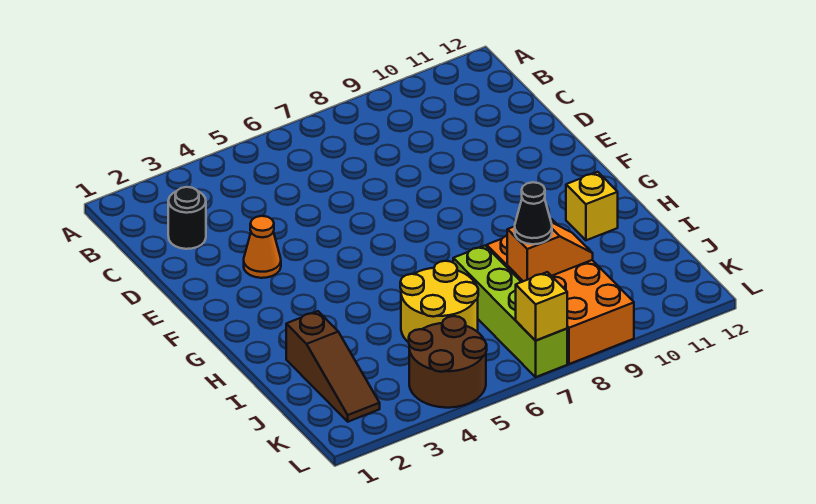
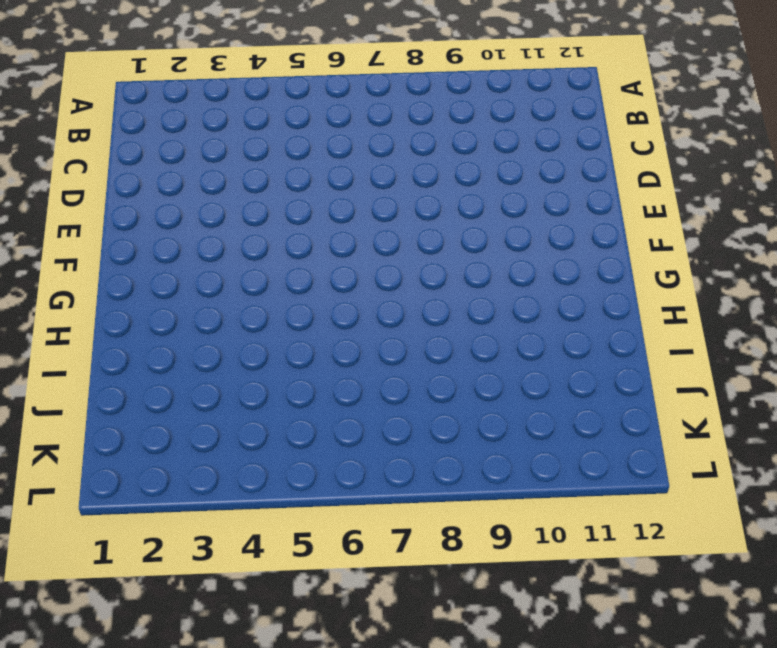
none -> black 1x1 round brick [168,187,206,249]
none -> orange 1x1 cone [244,216,281,278]

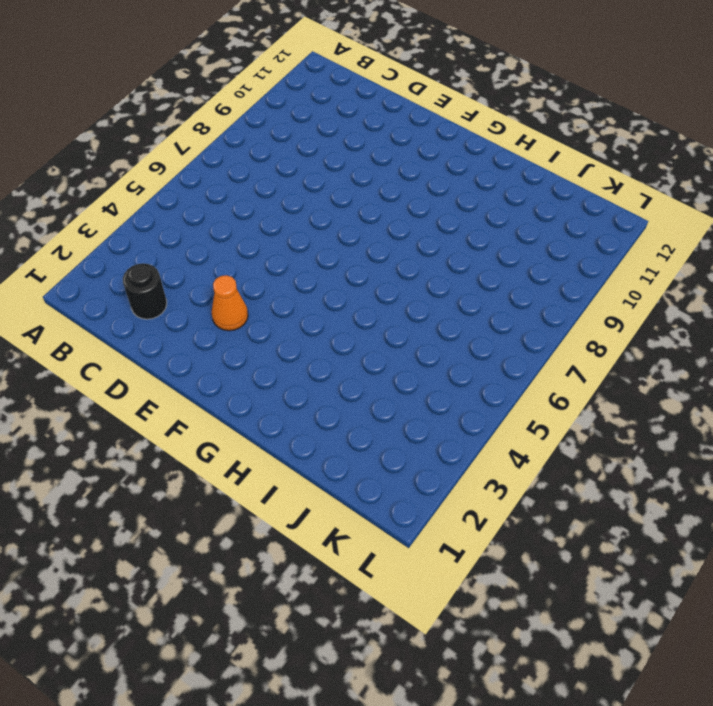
none -> yellow 1x1 brick [566,172,618,240]
none -> brown 1x3 slope [286,311,380,422]

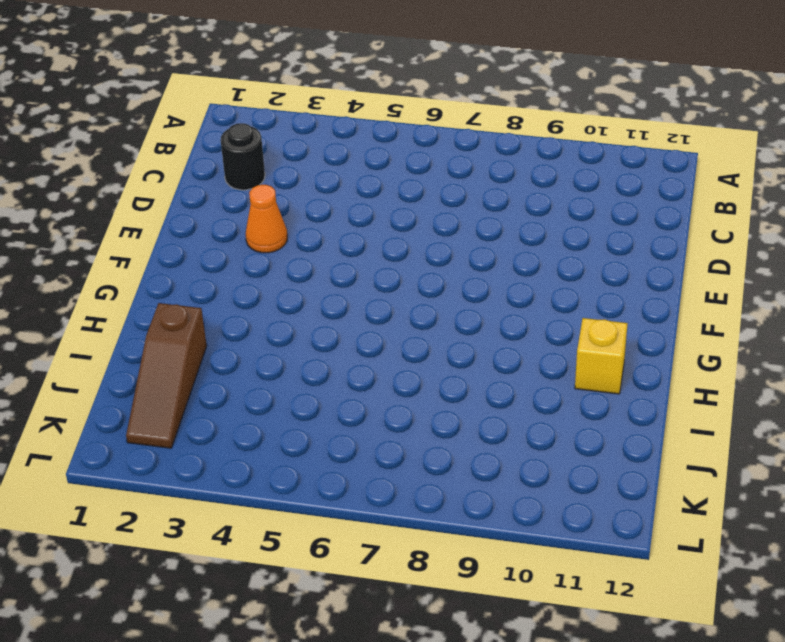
none -> yellow 2x2 round brick [400,261,478,342]
none -> lime 1x4 brick [453,246,567,377]

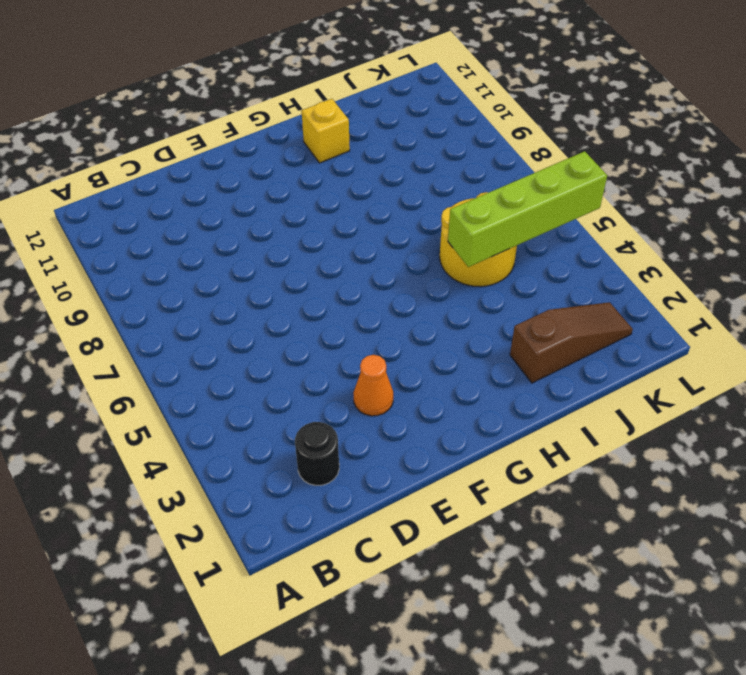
lime 1x4 brick [448,151,607,267] -> lime 1x4 brick moved to [453,246,567,377]
none -> orange 2x4 brick [487,219,634,364]
none -> brown 2x2 round brick [409,316,487,408]

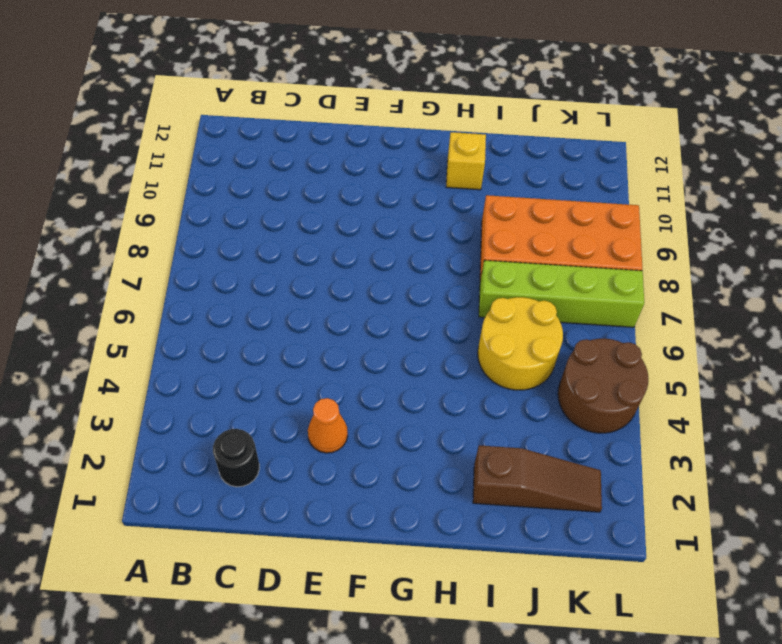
none -> orange 1x2 slope [507,222,593,281]
none -> yellow 1x1 brick [516,272,567,341]

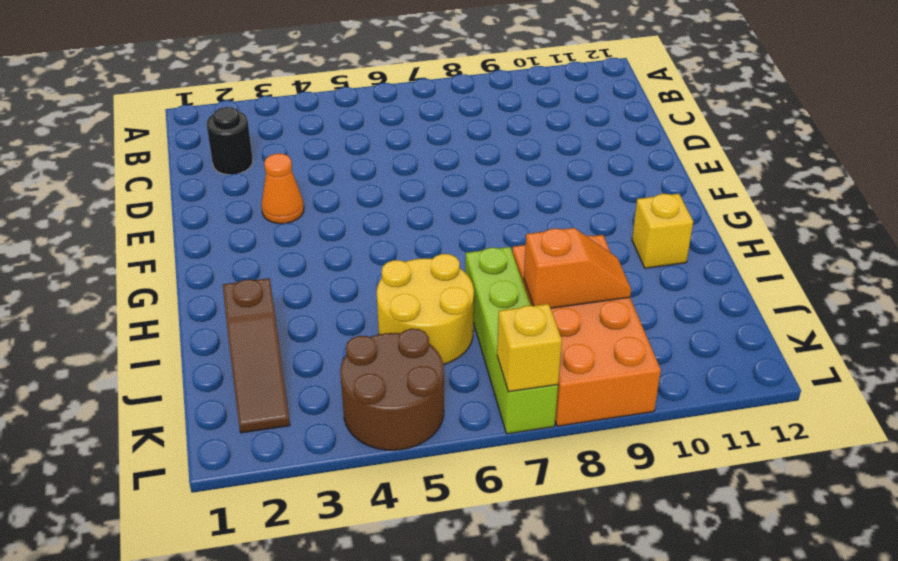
none -> black 1x1 cone [515,182,552,244]

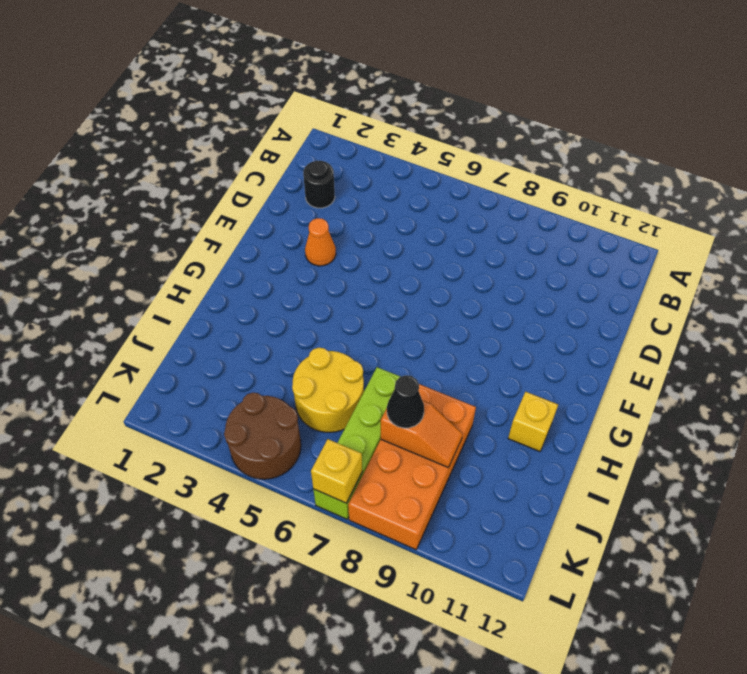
none -> brown 1x3 slope [286,311,380,422]

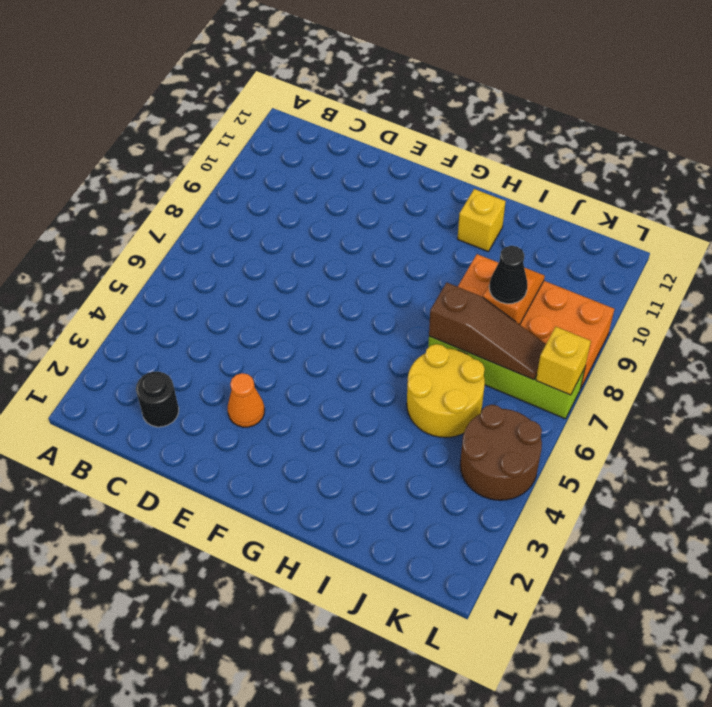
brown 1x3 slope [429,283,546,380] -> brown 1x3 slope moved to [286,311,380,422]

